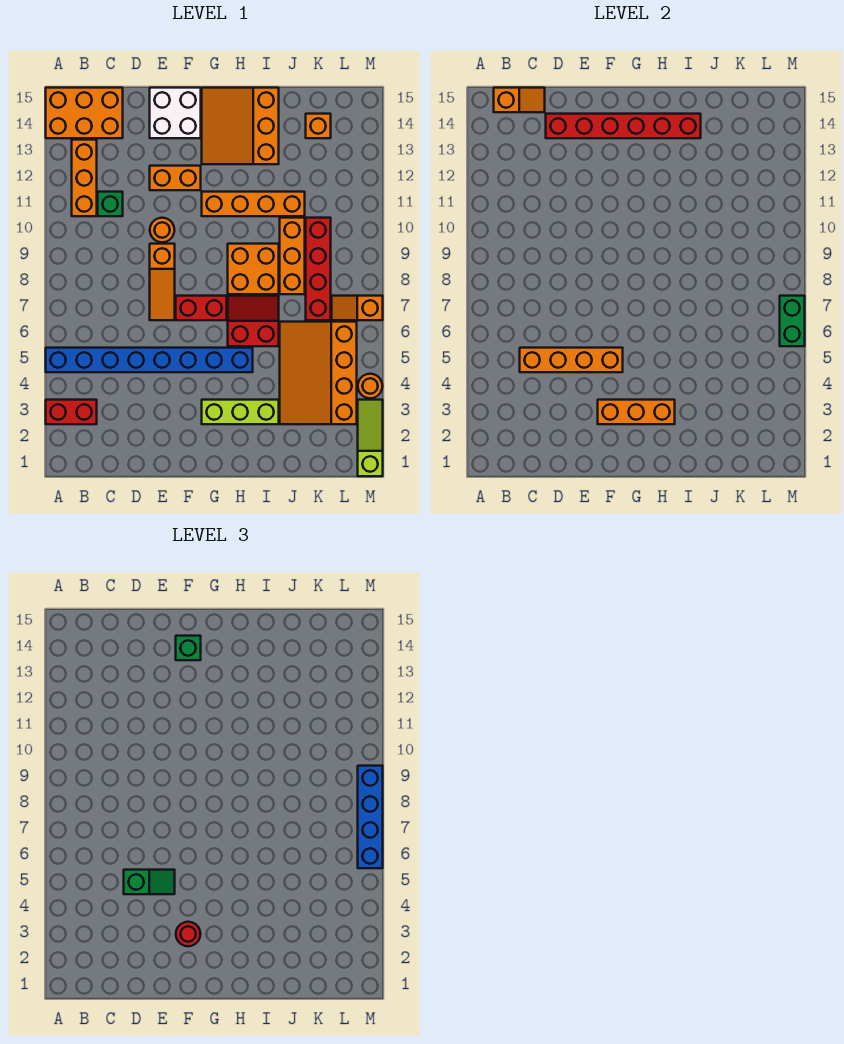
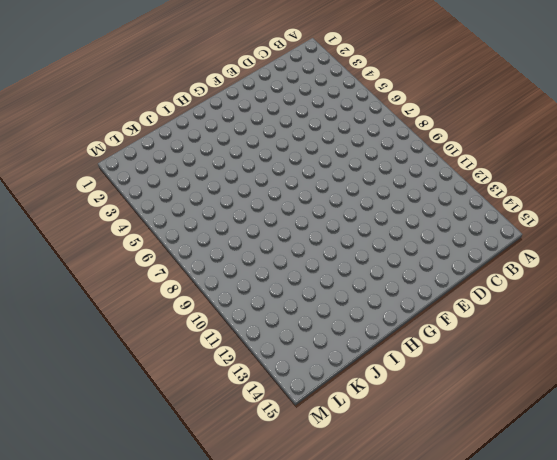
none -> red 1x2 brick [46,400,97,424]
none -> blue 1x8 brick [46,348,253,372]
none -> orange 2x3 brick [46,88,123,138]
none -> orange 1x3 brick [72,140,97,216]

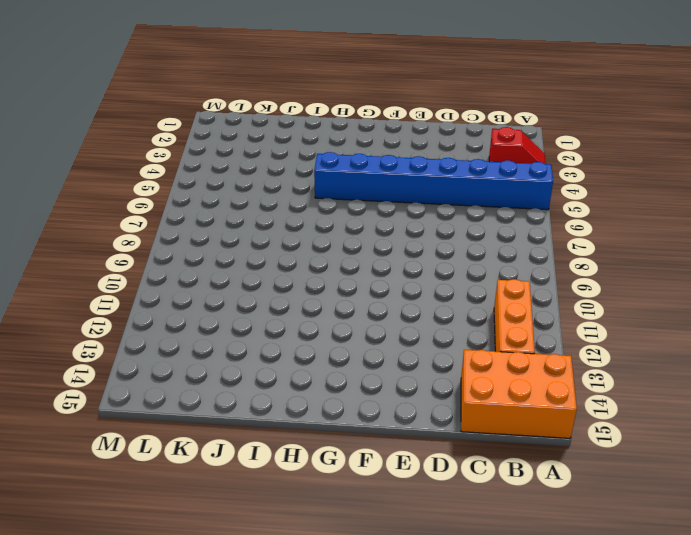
red 1x2 slope [489,127,546,164] -> red 1x2 brick [46,400,97,424]
none -> green 1x1 brick [98,192,123,216]
none -> orange 1x3 slope [150,244,175,320]
none -> orange 1x1 round brick [150,218,174,242]
none -> orange 1x2 brick [150,166,201,190]

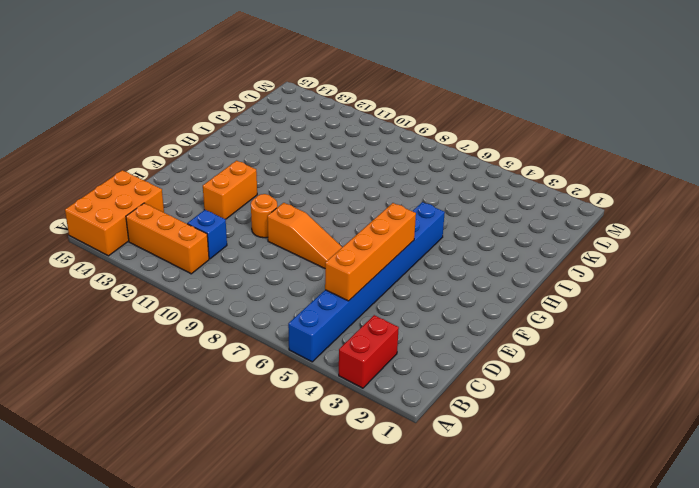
blue 1x1 brick [187,210,227,259] -> green 1x1 brick [98,192,123,216]
none -> white 2x2 brick [150,88,201,138]
none -> red 1x2 brick [176,296,227,320]
none -> lime 1x3 brick [202,400,279,424]
none -> orange 1x4 brick [202,192,305,216]

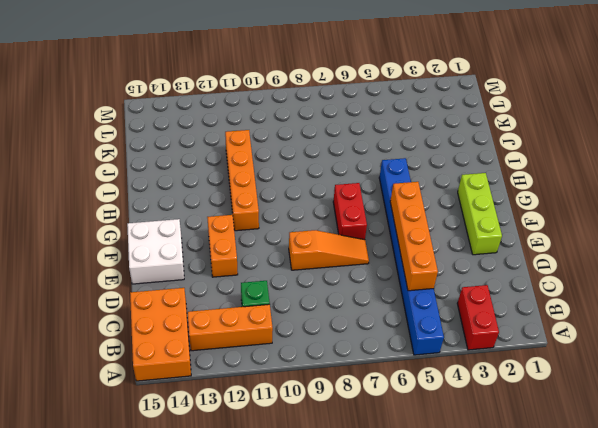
lime 1x3 brick [458,173,502,255] -> lime 1x3 brick moved to [202,400,279,424]
none -> orange 1x1 round brick [150,218,174,242]
none -> orange 3x3 slope [202,88,279,164]
none -> red 2x2 slope [228,296,279,346]
none -> orange 2x2 brick [228,244,279,294]

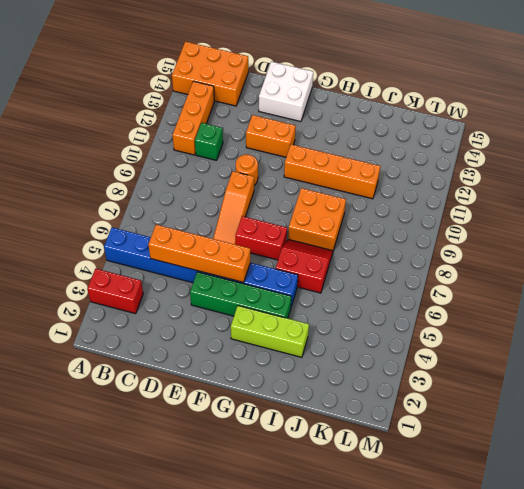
green 1x4 brick [190,272,291,318] -> none
none -> orange 3x3 slope [202,88,279,164]
none -> orange 3x4 slope [280,322,357,424]
none -> orange 1x3 brick [280,218,305,294]
none -> red 1x4 brick [306,218,331,320]

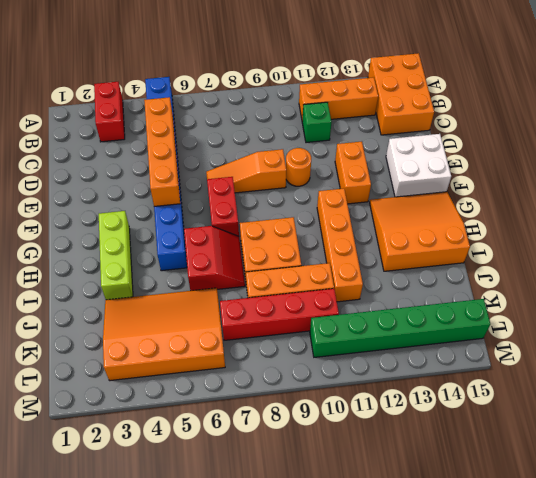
green 1x6 brick [310,299,490,357] -> none
none -> orange 1x1 brick [306,114,331,138]
none -> orange 1x2 slope [332,296,383,320]
none -> lime 1x3 slope [358,400,383,476]
none -> orange 1x1 round brick [358,374,382,398]

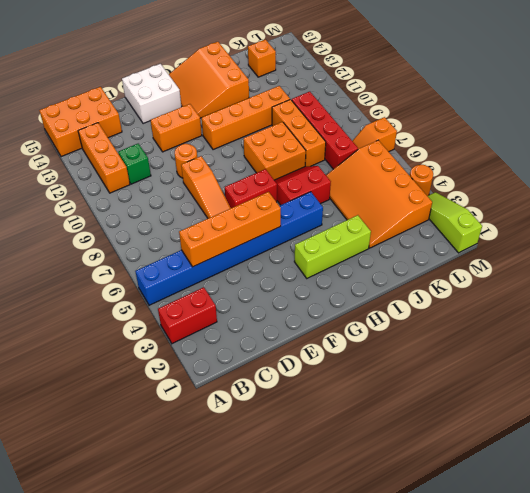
none -> orange 1x2 slope [494,88,545,112]
none -> red 1x6 brick [546,114,701,138]
none -> orange 1x3 brick [598,400,675,424]
none -> green 1x2 brick [780,296,805,346]

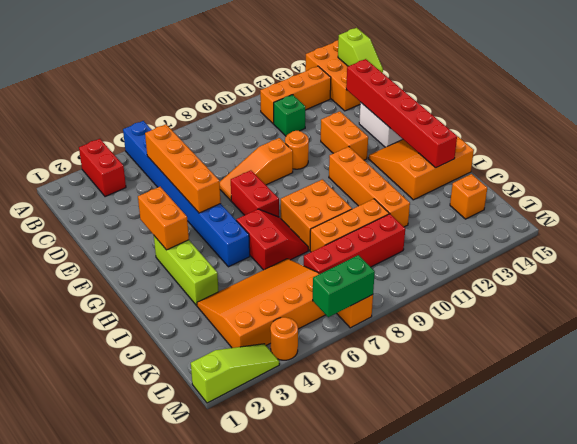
lime 1x2 slope [338,28,383,73] -> orange 1x2 slope [494,88,545,112]
orange 1x2 brick [138,187,189,250] -> orange 1x3 brick [598,400,675,424]
none -> green 1x2 slope [124,870,175,894]
none -> red 1x1 round brick [176,922,200,946]
none -> green 1x1 brick [176,636,201,660]
none -> blue 1x4 brick [358,766,383,868]

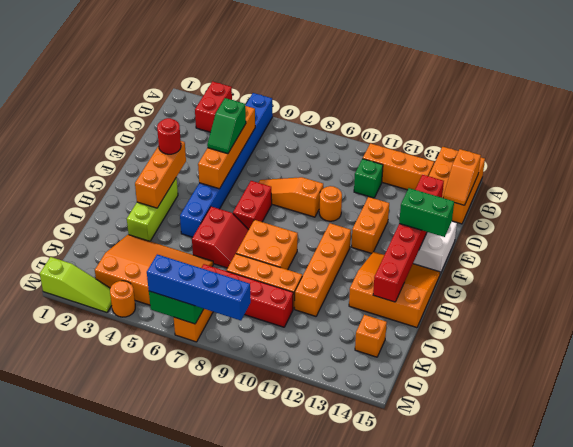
green 1x2 brick [399,188,454,237] -> green 1x1 brick [176,636,201,660]

